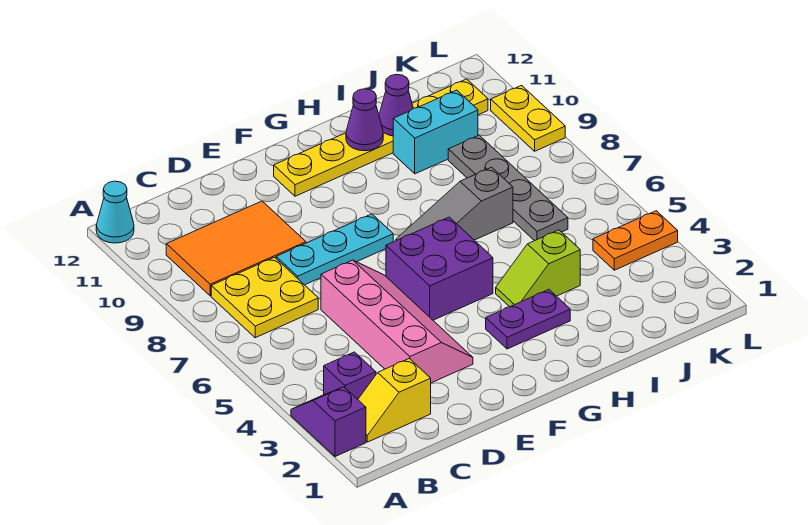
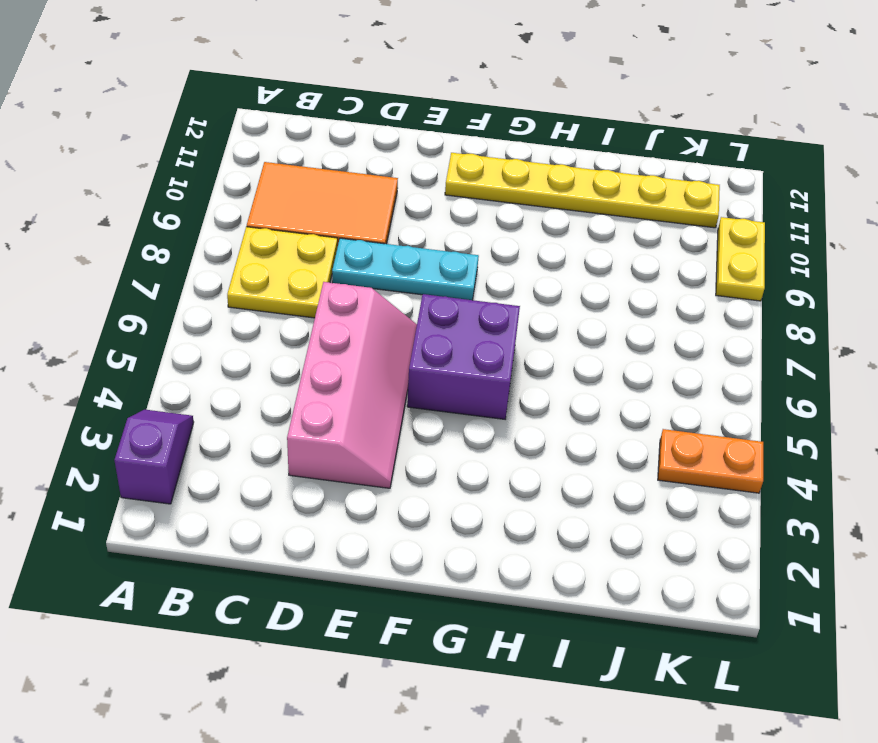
none -> cyan 1x1 cone [96,181,134,243]
none -> yellow 1x2 slope [358,358,431,442]
none -> purple 1x1 brick [324,352,376,399]

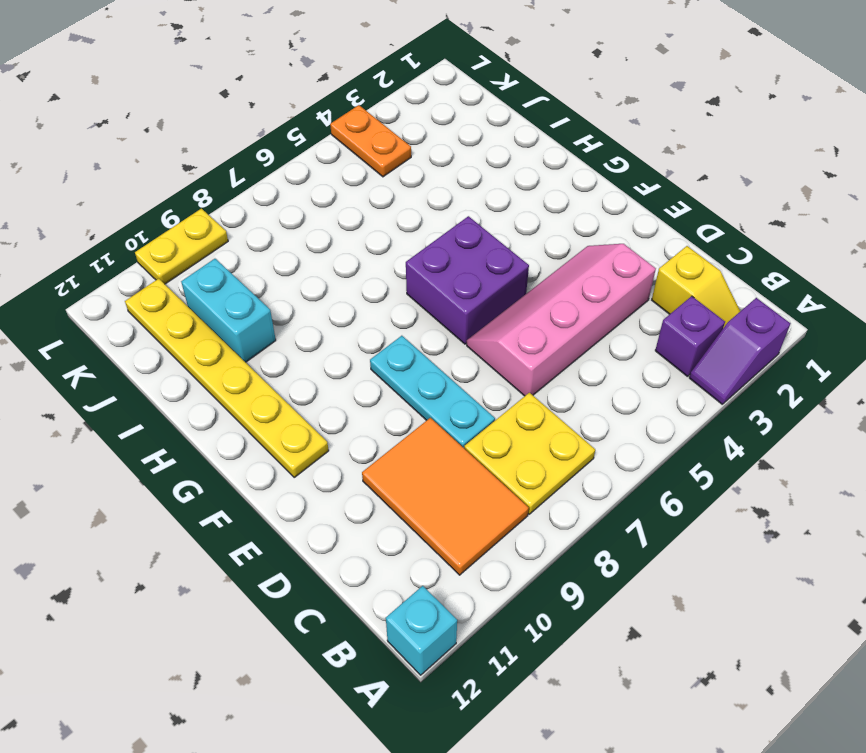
cyan 1x1 brick [386,586,457,675] -> cyan 1x1 cone [96,181,134,243]
none -> purple 1x2 plate [486,290,570,349]
none -> grey 1x3 slope [396,167,513,241]
none -> lime 1x2 slope [496,230,580,307]

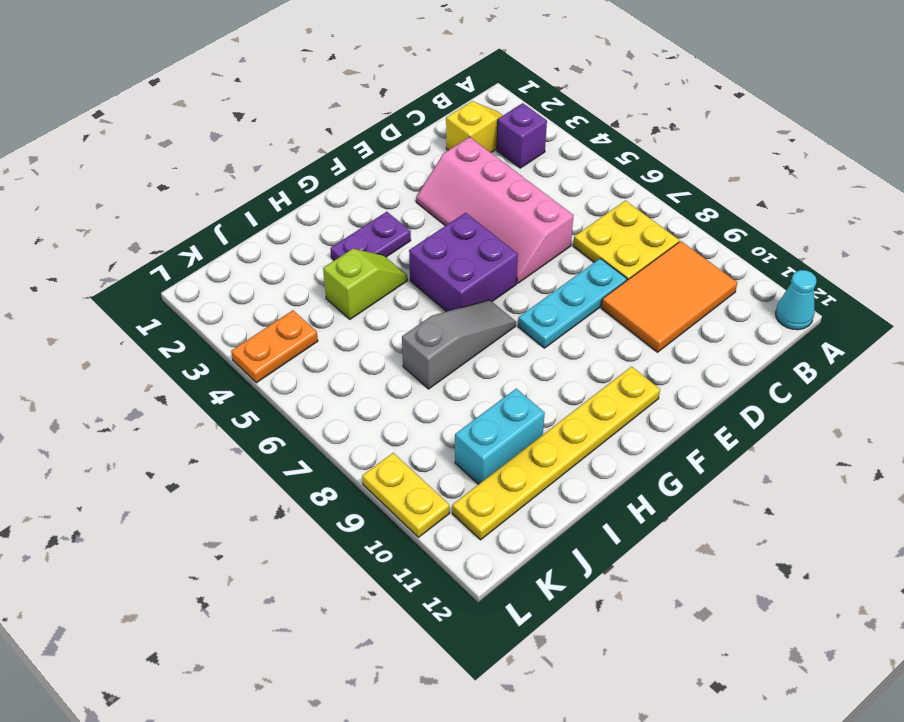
none -> purple 1x2 slope [291,387,366,457]
none -> grey 1x4 plate [448,135,568,241]
none -> purple 1x1 cone [346,89,383,151]

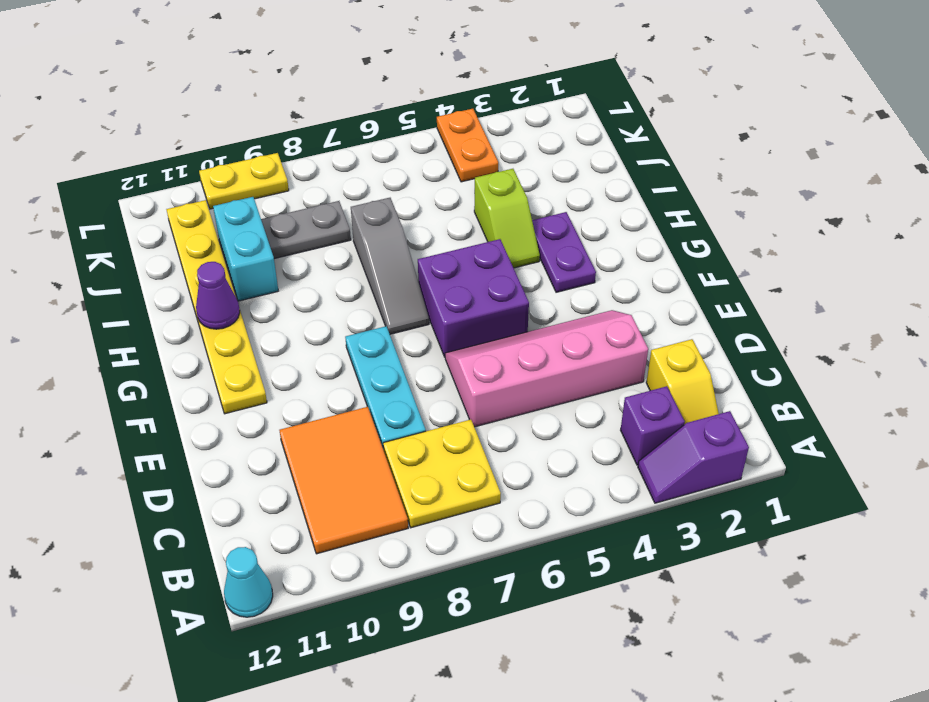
grey 1x2 plate [261,201,351,259] -> grey 1x4 plate [448,135,568,241]
none -> purple 1x1 cone [379,74,413,136]

